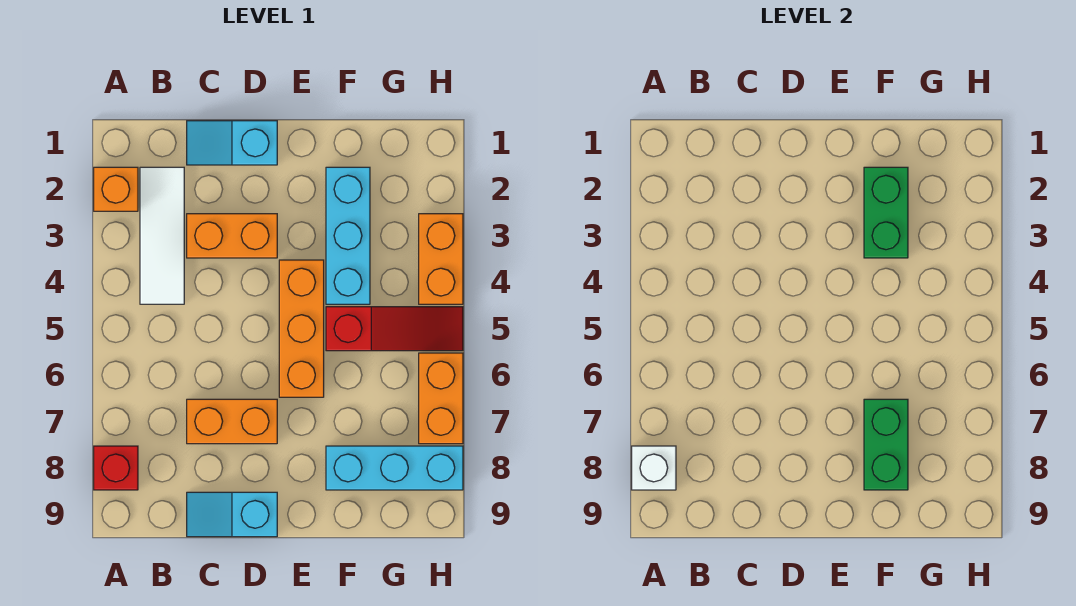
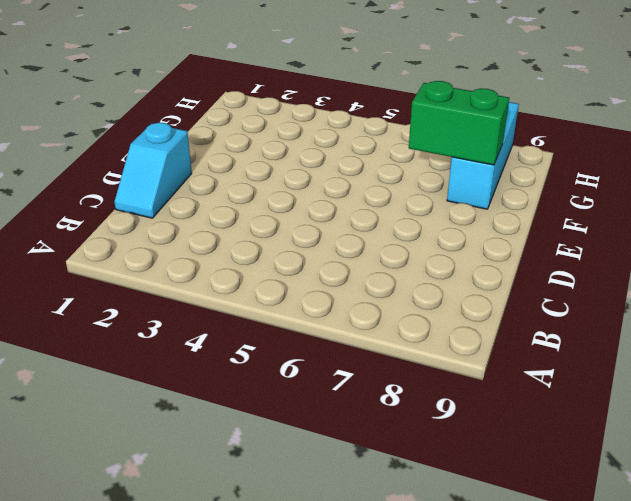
none -> orange 1x1 brick [94,167,138,211]
none -> red 1x1 brick [94,446,138,490]
none -> white 1x3 tile [140,167,184,304]

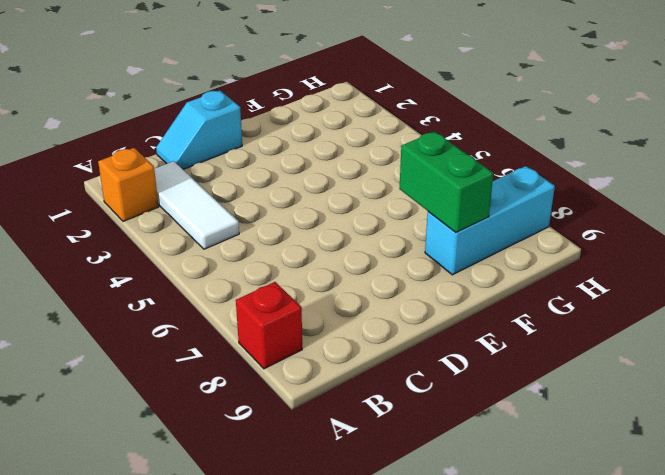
none -> orange 1x2 brick [187,214,277,258]
none -> orange 1x2 brick [187,399,277,444]
none -> cyan 1x2 slope [187,492,277,537]

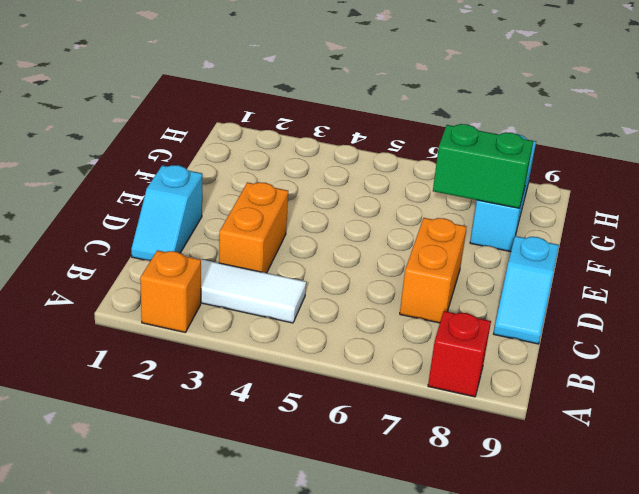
none -> orange 1x3 brick [279,260,324,397]
none -> cyan 1x3 brick [326,167,370,304]
none -> red 1x3 slope [326,307,463,351]

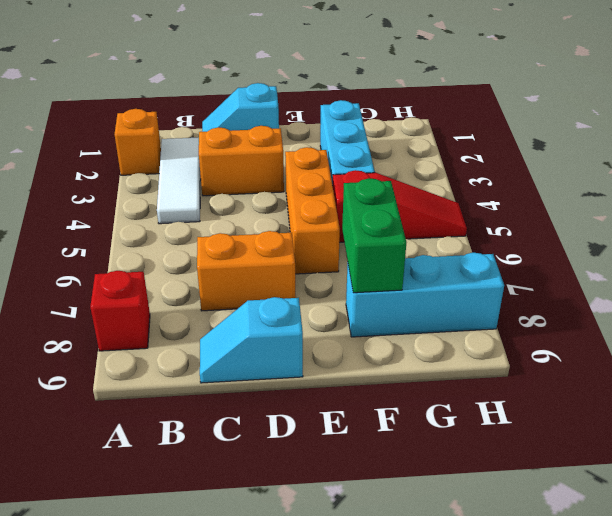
none -> orange 1x2 brick [419,214,463,304]
none -> orange 1x2 brick [419,353,463,444]
none -> white 1x1 brick [632,446,676,490]

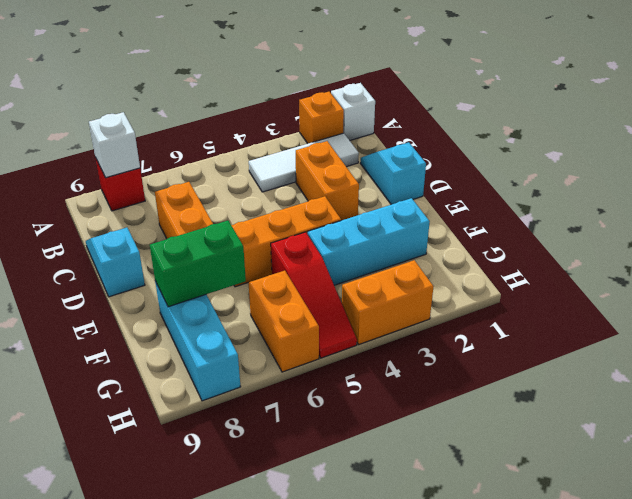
white 1x1 brick [331,83,375,140] -> none
orange 1x2 brick [249,271,319,372] -> orange 1x2 brick turned to [419,353,463,444]
none -> green 1x2 brick [864,167,908,258]

